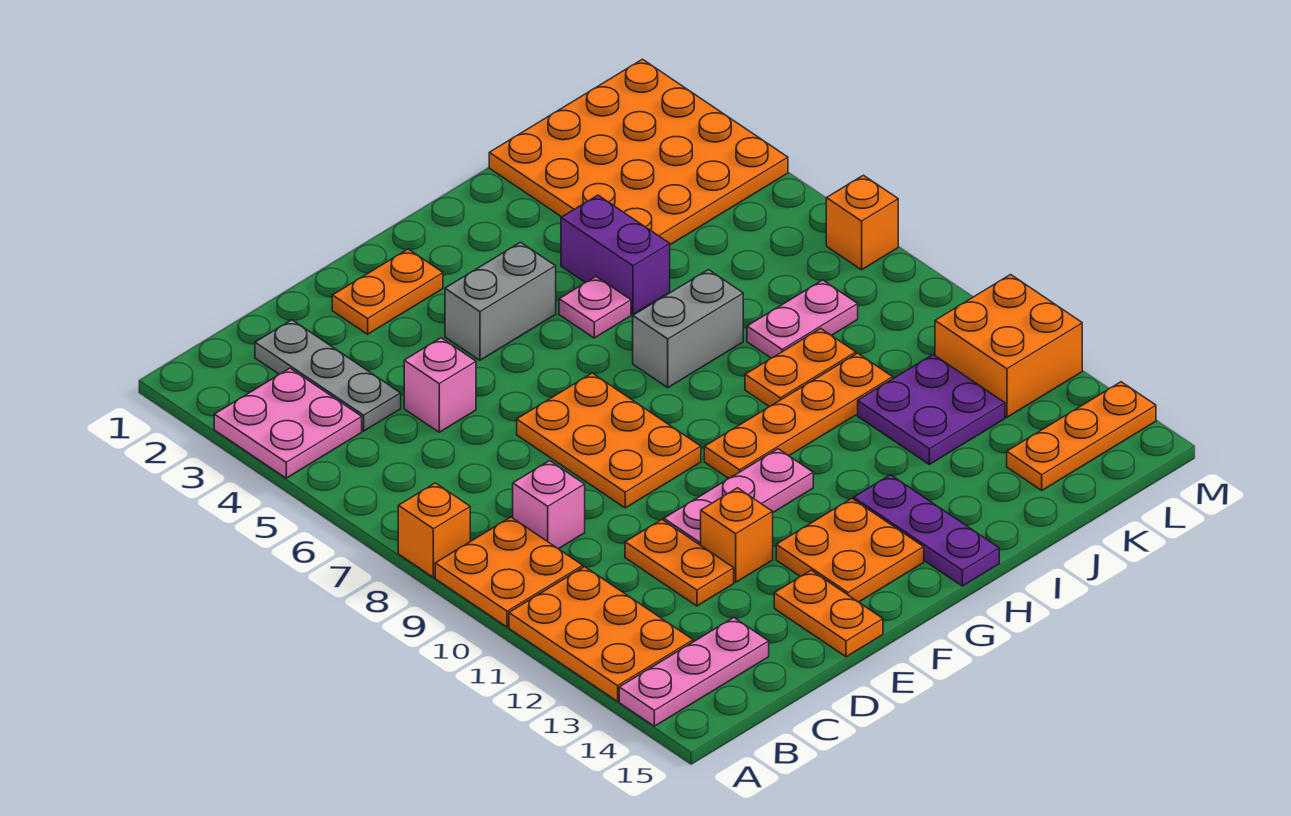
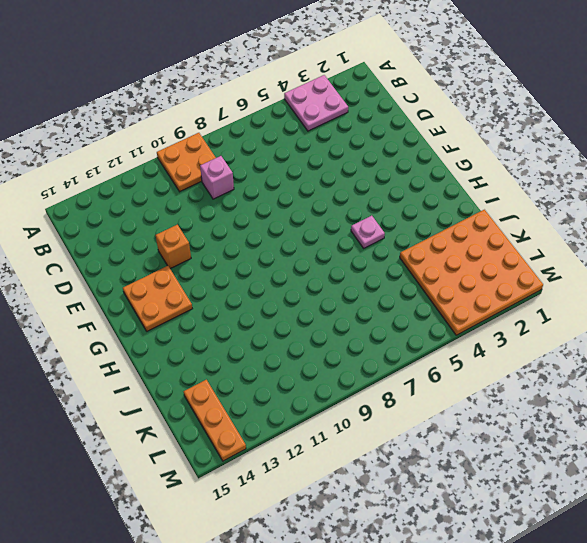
none -> orange 1x1 brick [398,483,470,577]
none -> orange 2x3 plate [509,567,693,701]
none -> pink 1x3 plate [619,617,769,726]

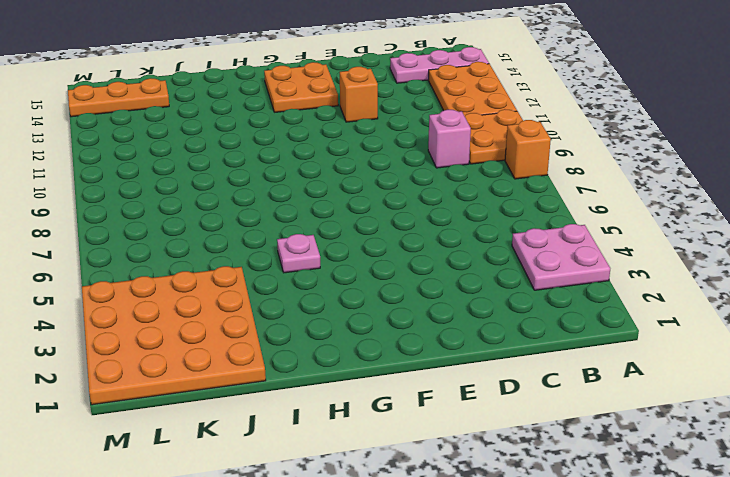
none -> grey 1x3 plate [255,320,401,431]
none -> pink 1x1 brick [404,338,476,432]
none -> orange 1x2 plate [625,520,734,606]

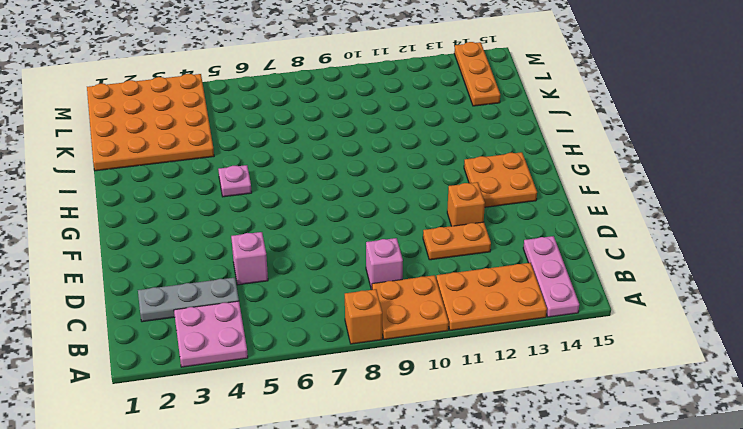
none -> orange 1x2 plate [332,249,443,334]
none -> orange 2x3 plate [517,373,701,508]
none -> pink 1x3 plate [664,449,813,545]

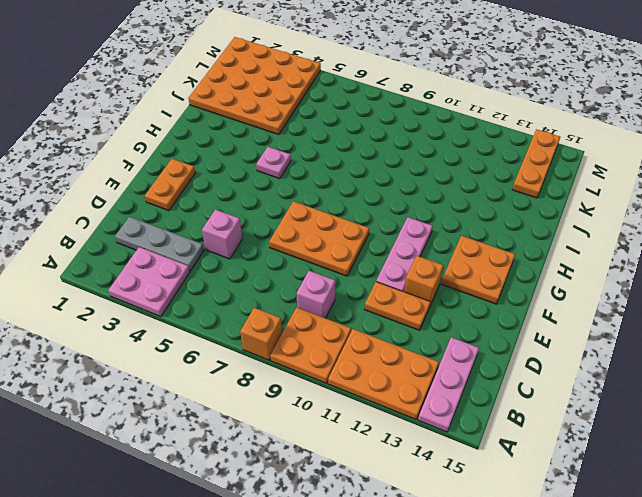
none -> orange 1x2 plate [774,570,883,657]
none -> grey 1x2 brick [445,242,556,360]
none -> orange 1x4 plate [704,353,893,479]

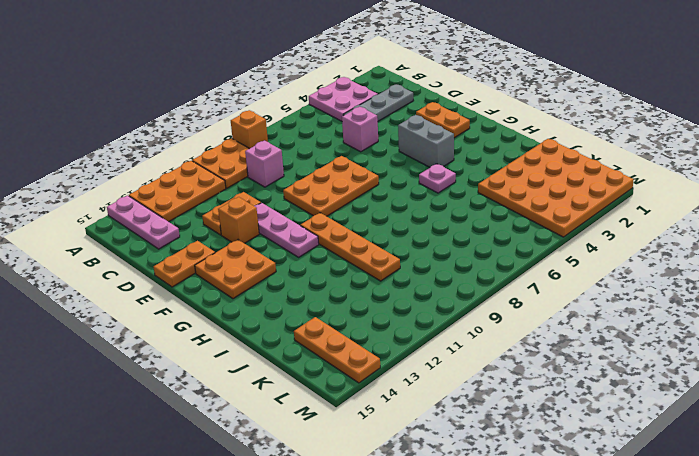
none -> grey 1x2 brick [633,270,743,388]
none -> purple 1x3 plate [854,475,999,586]
none -> purple 1x2 brick [561,195,670,314]

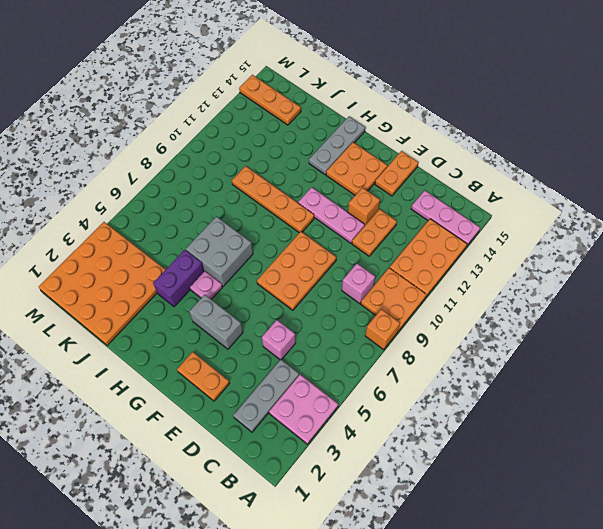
grey 2x2 brick [186,217,253,286] -> grey 1x2 brick [633,270,743,388]
grey 1x3 plate [309,116,365,174] -> purple 1x3 plate [854,475,999,586]
none -> orange 1x2 plate [745,329,856,407]
none -> pink 1x2 plate [747,280,858,358]
none -> purple 2x2 plate [858,355,1005,464]

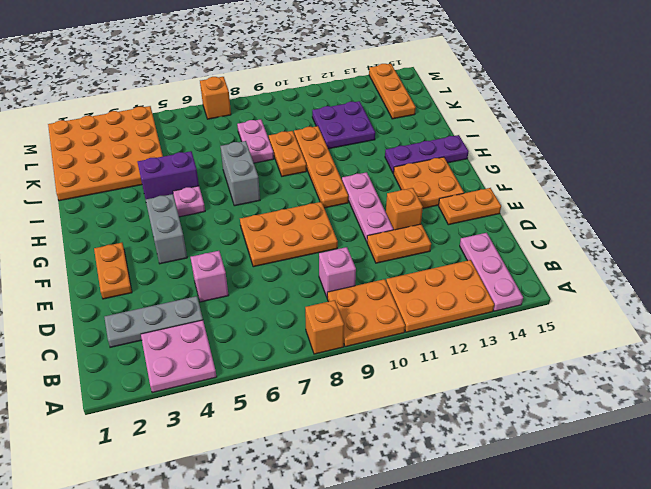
none -> orange 2x2 brick [935,275,1082,417]

